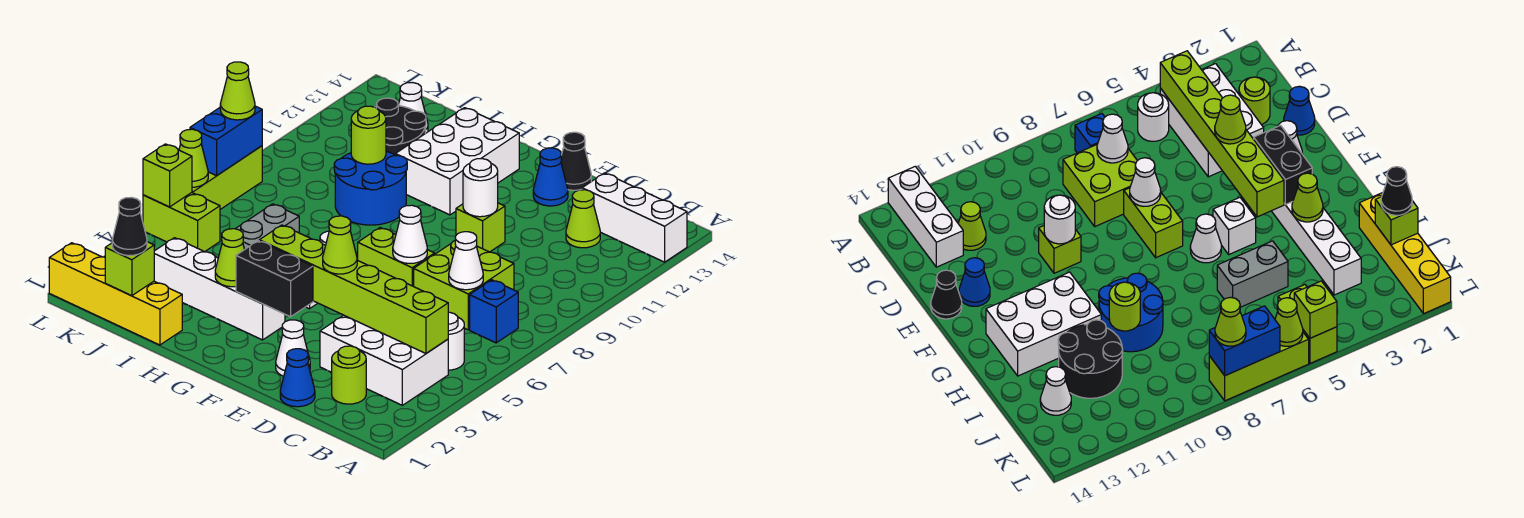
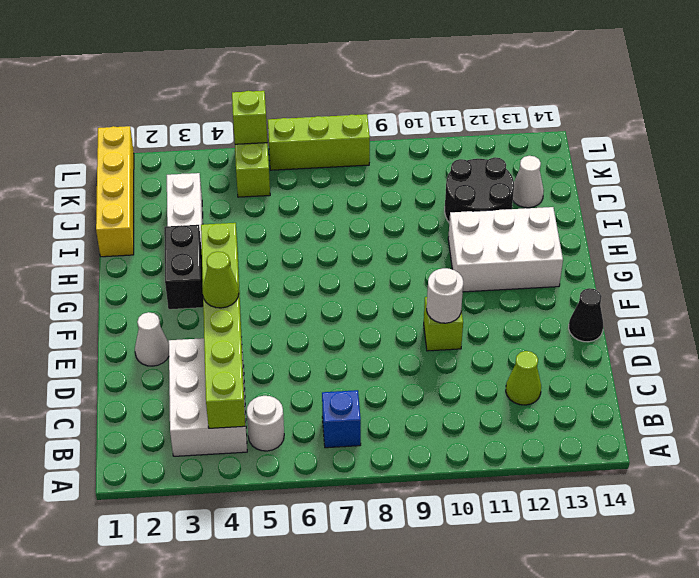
none -> white 1x3 brick [582,173,687,262]
none -> lime 1x1 round brick [332,346,366,404]
none -> lime 2x2 brick [414,241,514,330]
none -> blue 1x1 cone [280,349,315,407]

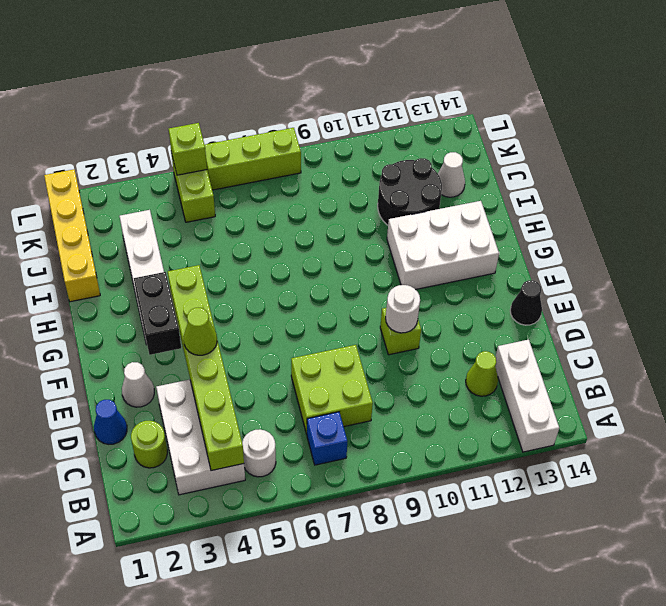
none -> lime 1x2 brick [358,228,435,286]
none -> blue 1x1 cone [533,148,568,206]
none -> white 1x1 brick [1213,198,1256,254]
none -> white 1x1 cone [1190,214,1221,263]

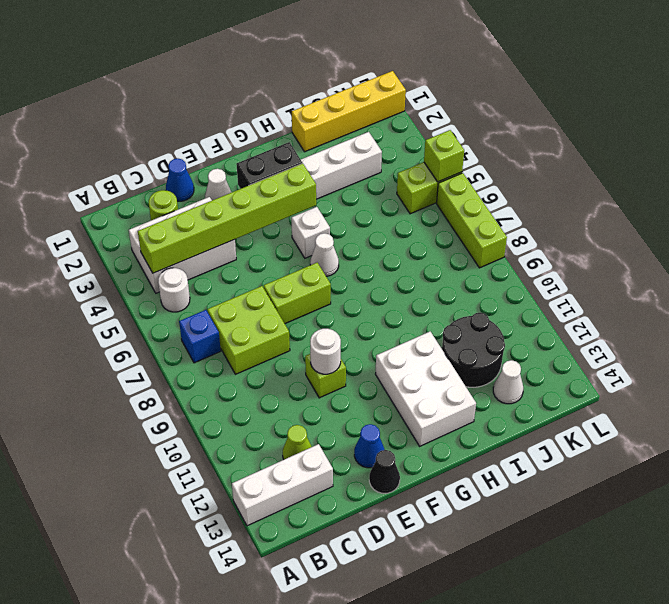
none -> blue 2x2 round brick [334,151,407,225]
none -> grey 1x2 brick [236,204,299,249]
none -> white 1x1 cone [449,232,483,290]
none -> white 1x1 cone [393,205,427,263]

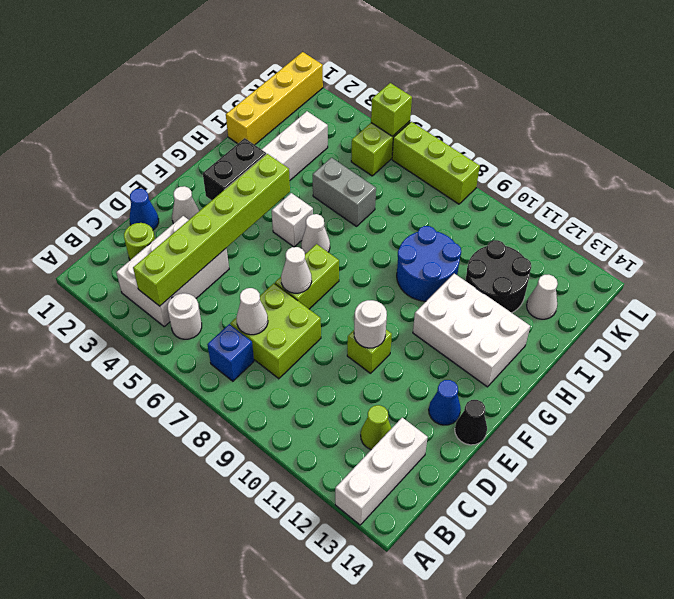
none -> lime 1x1 cone [215,229,245,287]
none -> lime 1x1 round brick [351,106,386,164]
none -> lime 1x1 brick [105,242,154,296]
none -> lime 1x1 cone [179,129,208,187]

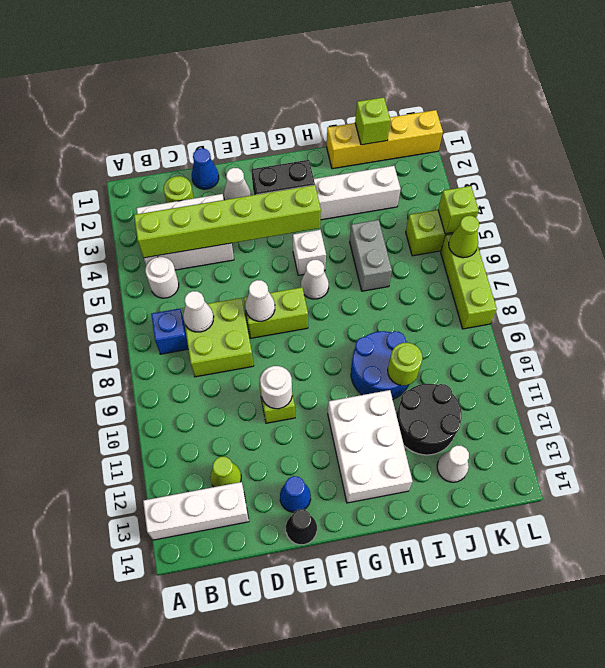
none -> lime 1x1 cone [215,229,245,287]
none -> blue 1x2 brick [190,106,262,176]
none -> lime 1x1 cone [323,216,357,274]
none -> black 1x1 cone [112,197,147,256]

